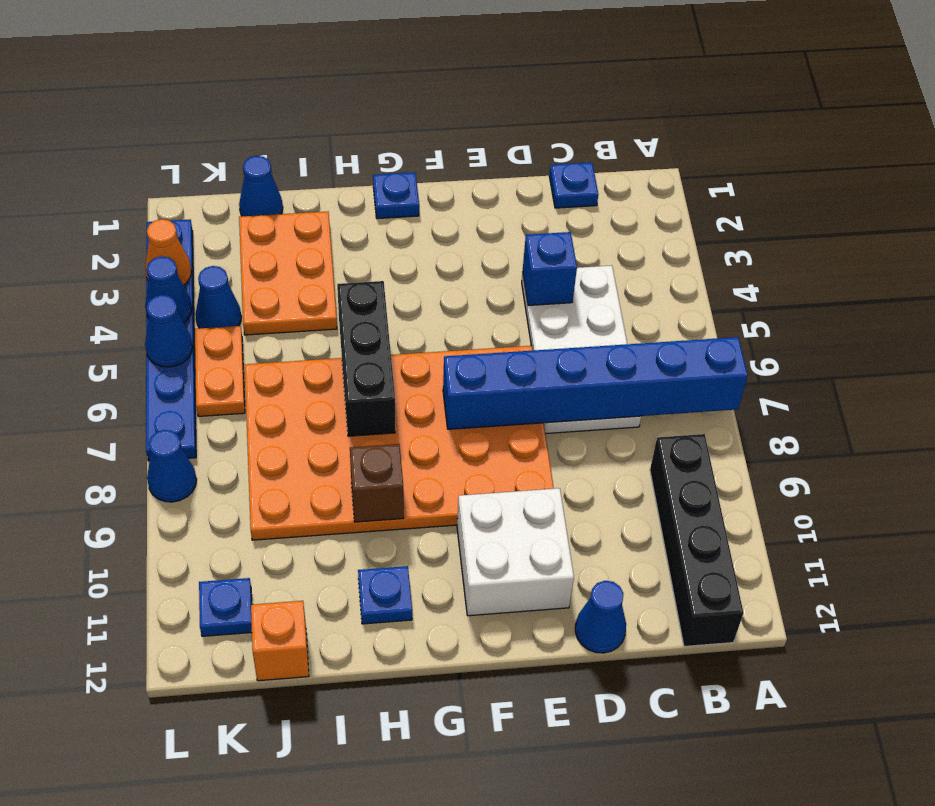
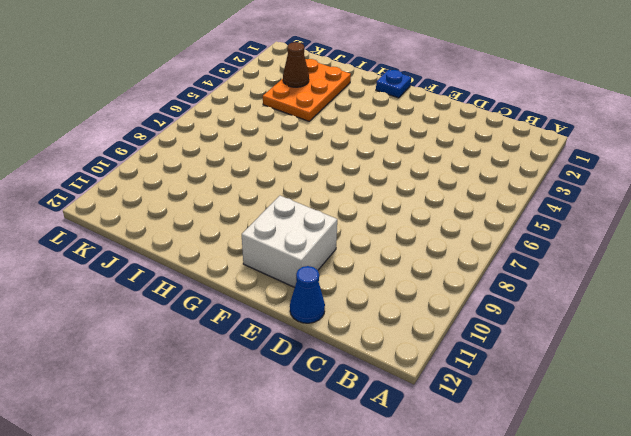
brown 1x1 cone [283,42,309,87] -> none
none -> black 1x4 brick [650,434,743,647]
none -> blue 1x1 plate [549,162,598,208]
none -> white 2x4 plate [522,265,641,434]

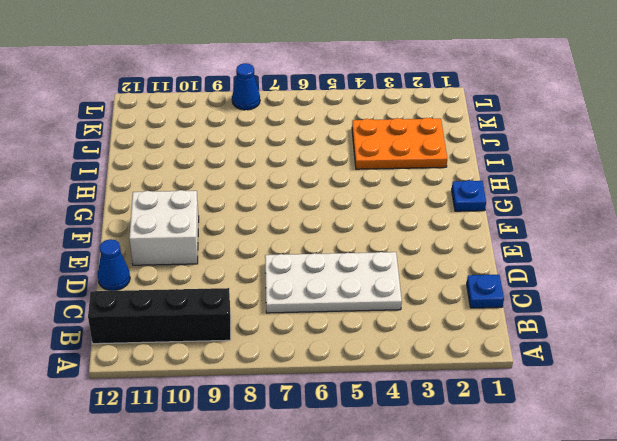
none -> orange 4x6 plate [245,346,554,540]
none -> blue 1x1 plate [358,566,412,624]
none -> blue 1x1 cone [239,156,283,216]

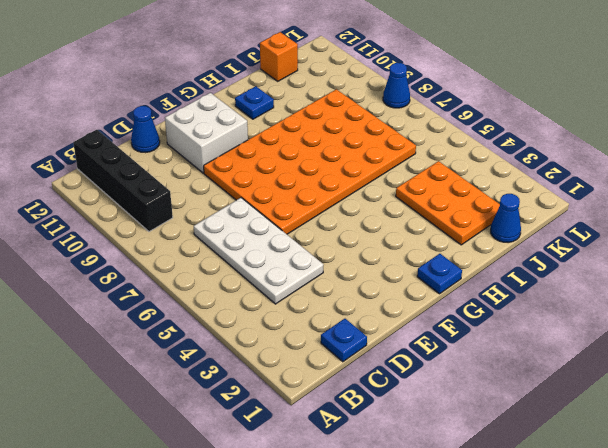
none -> blue 1x1 cone [195,266,241,328]
none -> orange 1x2 plate [195,326,245,416]
none -> blue 1x1 plate [199,578,252,636]

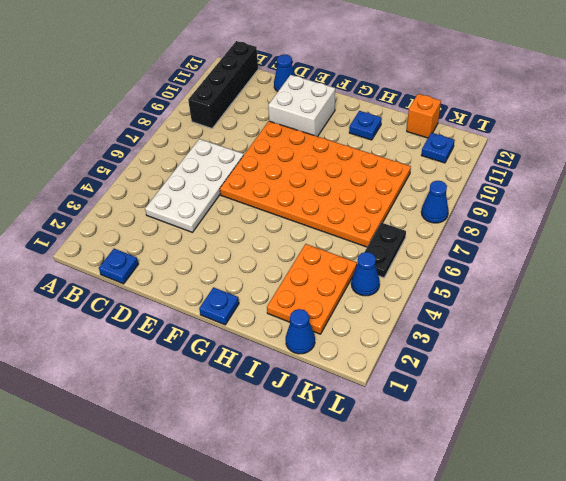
black 1x2 plate [365,222,406,278] -> orange 1x2 plate [195,326,245,416]
none -> blue 1x6 plate [146,219,196,461]
none -> blue 1x6 brick [443,337,748,429]
none -> blue 1x1 brick [523,232,577,306]

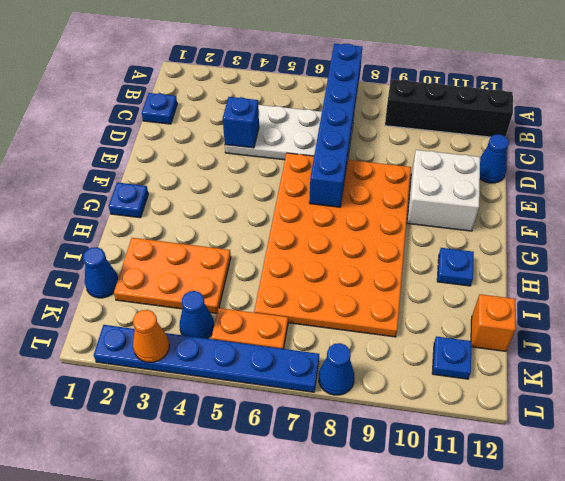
none -> black 1x3 brick [337,281,395,436]
none -> brown 1x1 brick [350,444,404,522]
none -> blue 1x1 cone [145,256,192,323]

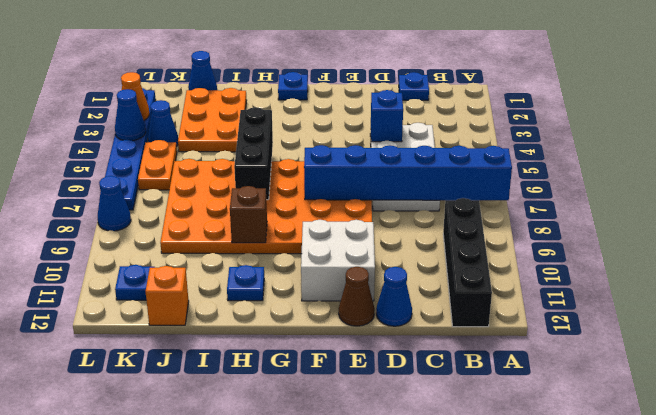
brown 1x1 cone [339,267,375,326] -> none
none -> blue 1x1 cone [145,295,193,367]

